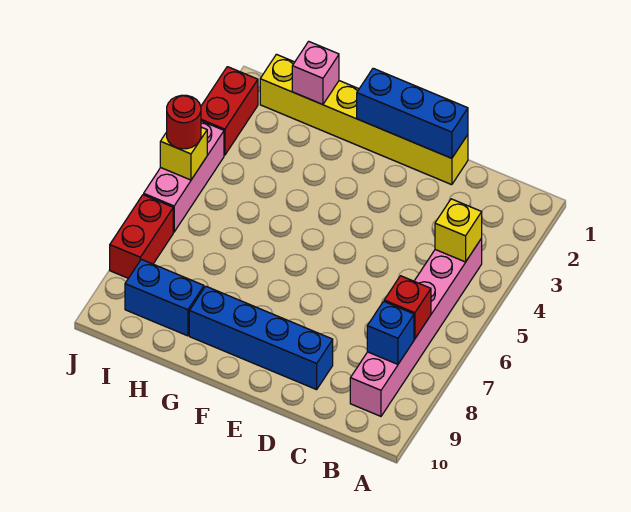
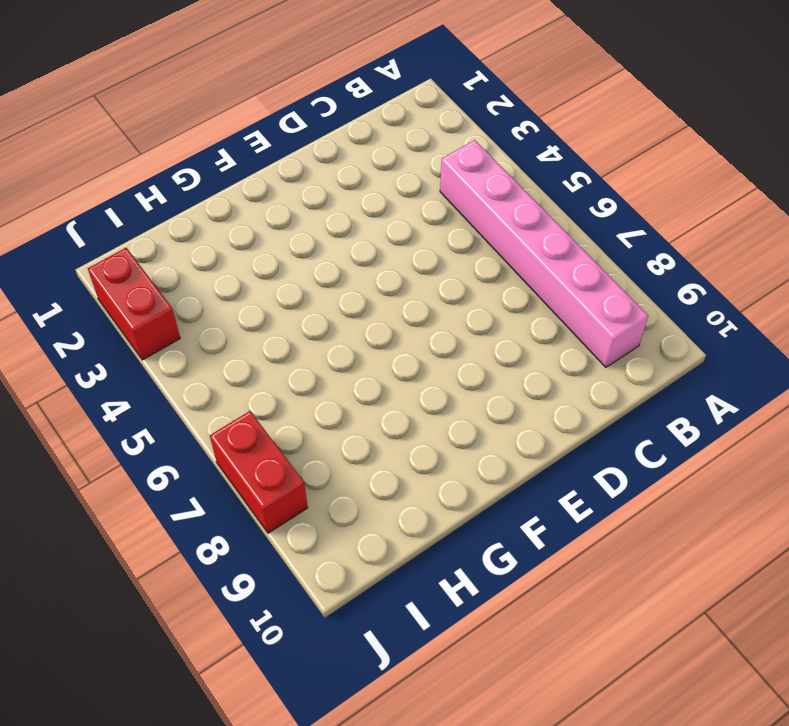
none -> yellow 1x6 brick [260,54,468,185]
none -> blue 1x4 brick [189,286,333,390]
none -> blue 1x2 brick [125,259,204,336]

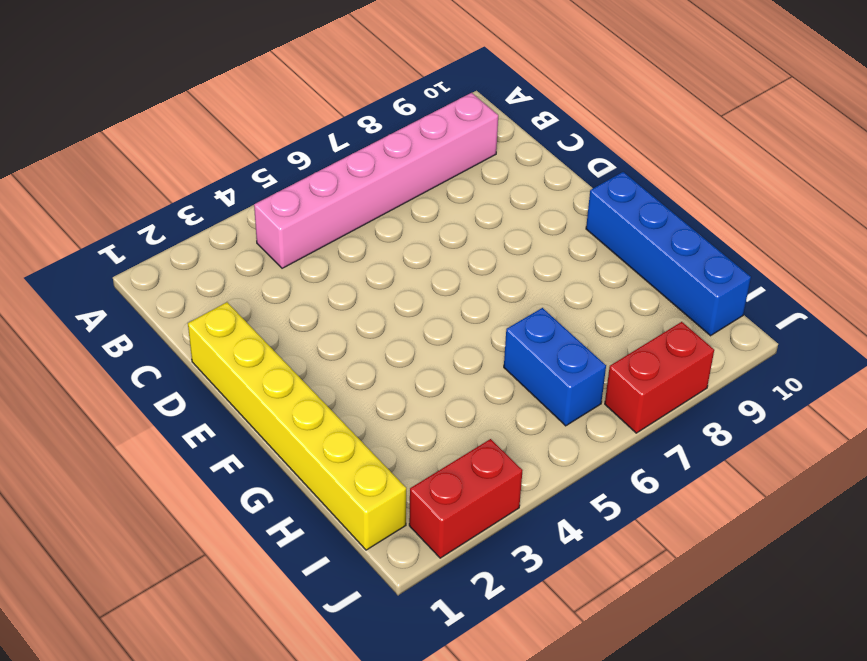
blue 1x4 brick [586,172,751,336] -> blue 1x4 brick moved to [189,286,333,390]
blue 1x2 brick [504,308,606,426] -> blue 1x2 brick moved to [125,259,204,336]
none -> pink 1x3 brick [144,121,224,232]
none -> yellow 1x1 brick [435,199,482,262]
none -> red 1x1 brick [384,276,431,339]

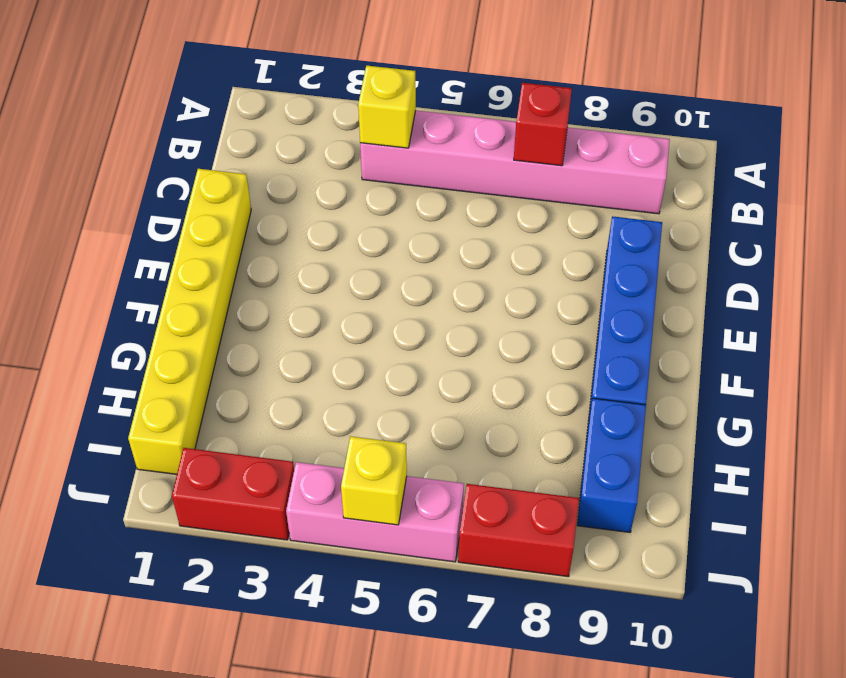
none -> blue 1x1 brick [367,301,414,364]
none -> blue 1x3 brick [357,68,468,158]
none -> pink 1x1 brick [292,41,339,105]

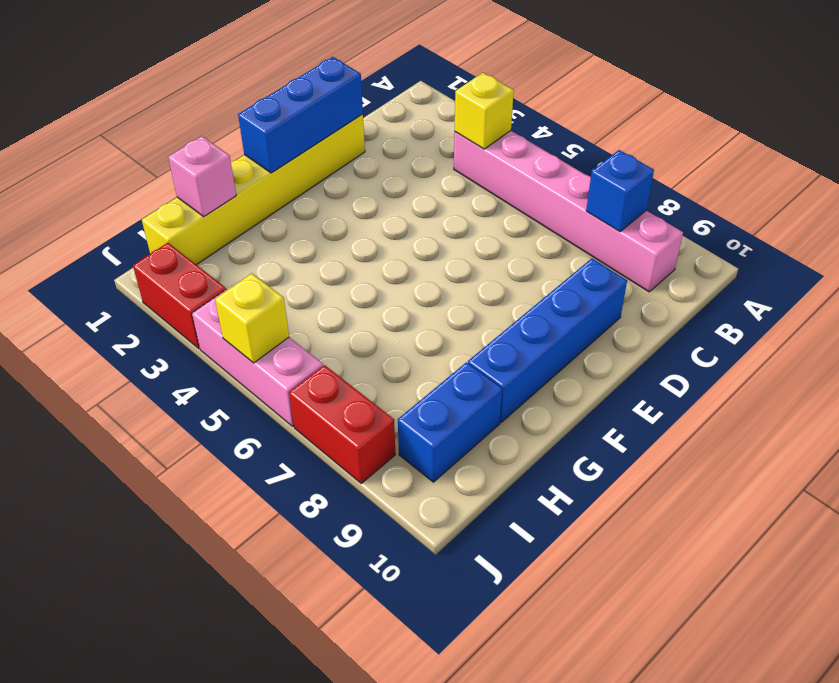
none -> red 1x1 brick [384,276,431,339]
none -> red 1x1 round brick [167,95,201,149]

